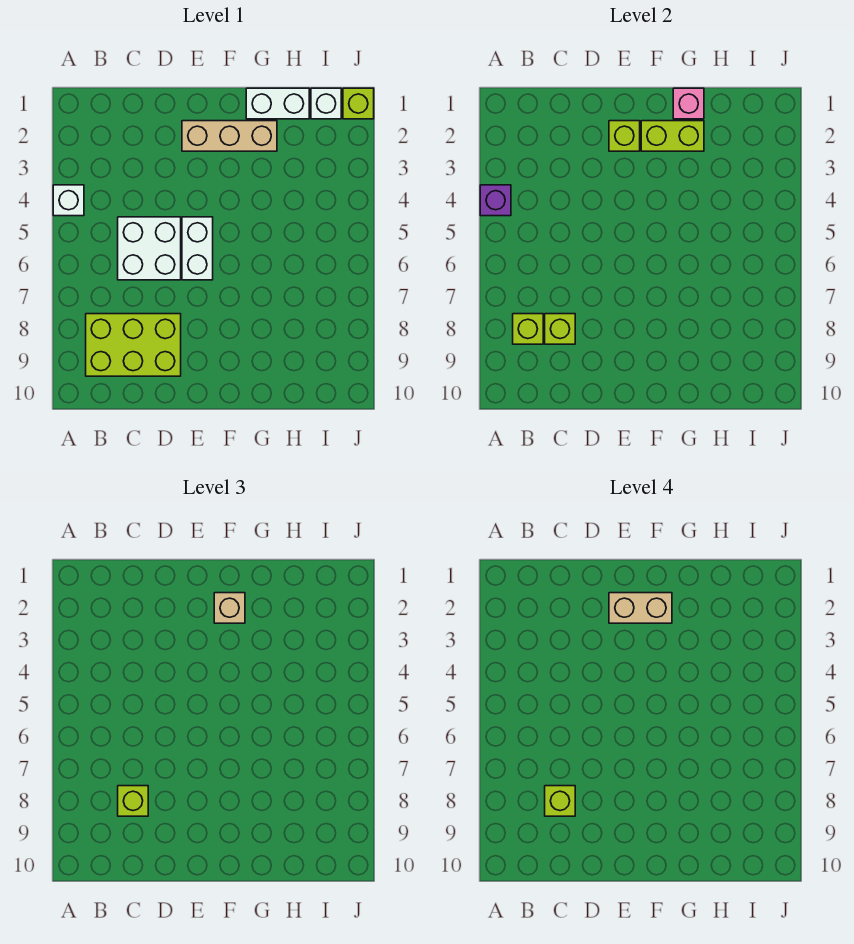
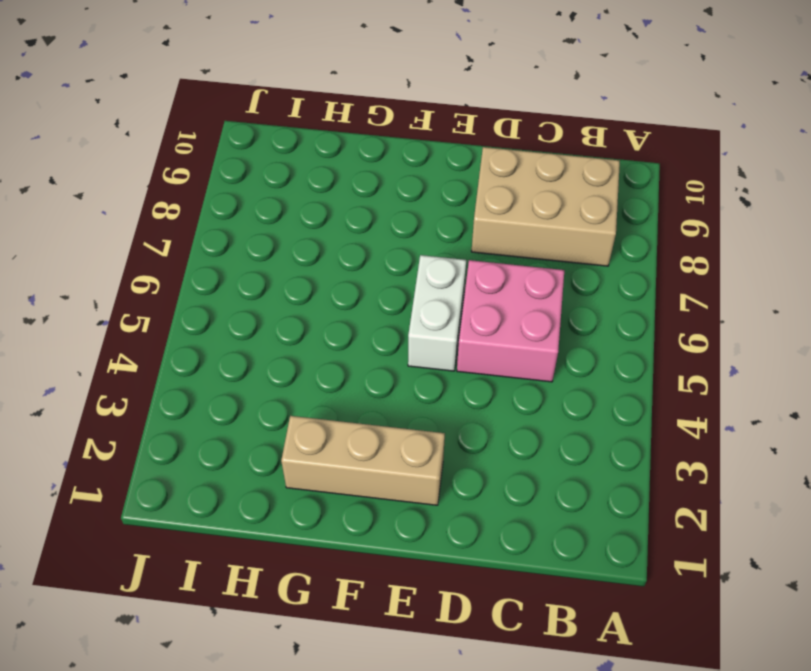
tan 2x3 brick [471,147,620,266] -> lime 2x3 brick [86,314,181,376]
pink 2x2 brick [457,260,564,382] -> white 2x2 brick [118,217,181,280]
none -> white 1x1 brick [53,185,84,216]
none -> white 1x2 brick [246,88,309,119]
none -> white 1x1 brick [311,88,341,119]

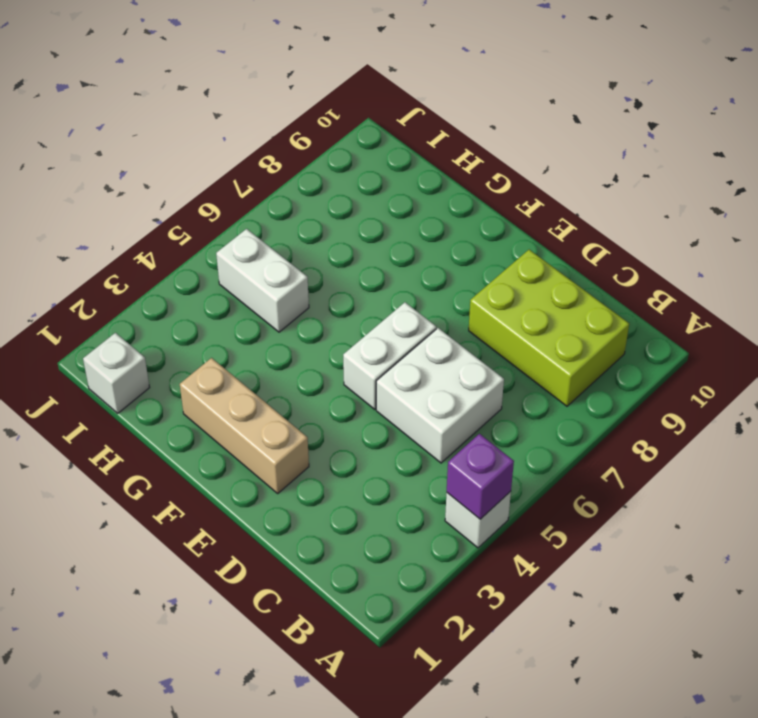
white 1x2 brick [216,229,309,332] -> white 1x2 brick moved to [246,88,309,119]
none -> lime 1x1 brick [343,88,374,119]
none -> lime 1x1 brick [513,314,543,344]
none -> lime 1x1 brick [545,314,575,344]

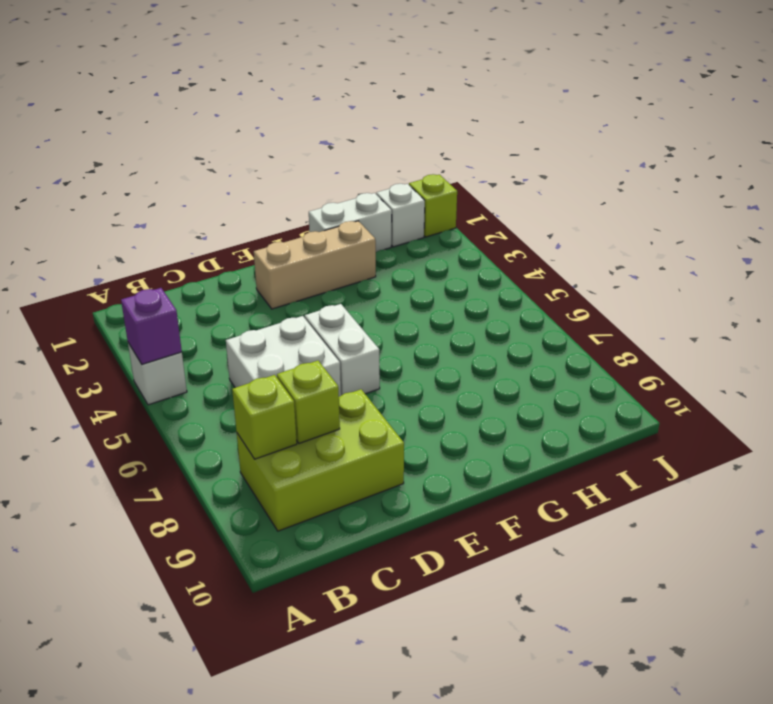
none -> lime 1x1 brick [609,121,640,151]
none -> lime 1x2 brick [641,121,704,151]
none -> pink 1x1 brick [673,88,704,119]

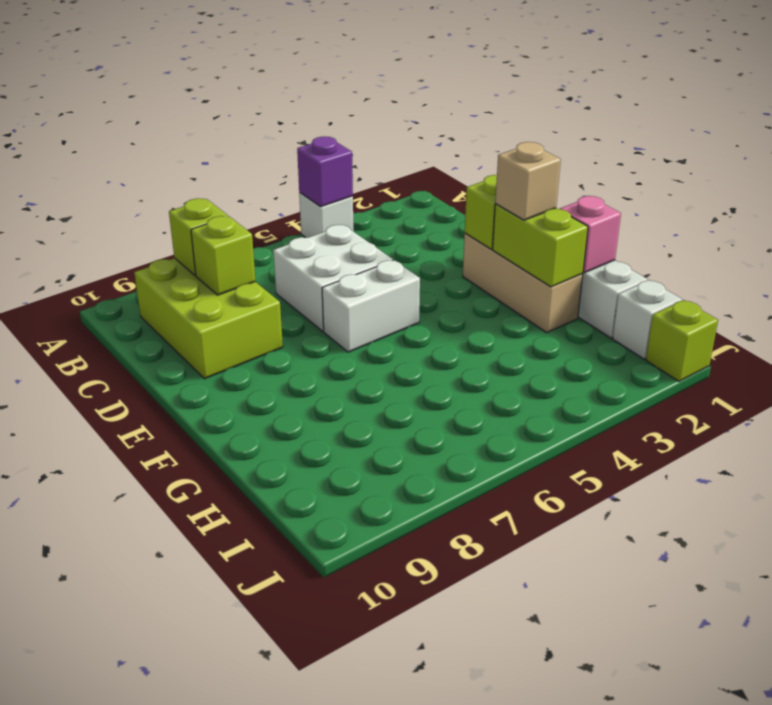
none -> lime 1x1 brick [118,786,148,816]
none -> lime 1x1 brick [545,786,575,816]
none -> tan 1x2 brick [609,593,672,623]

